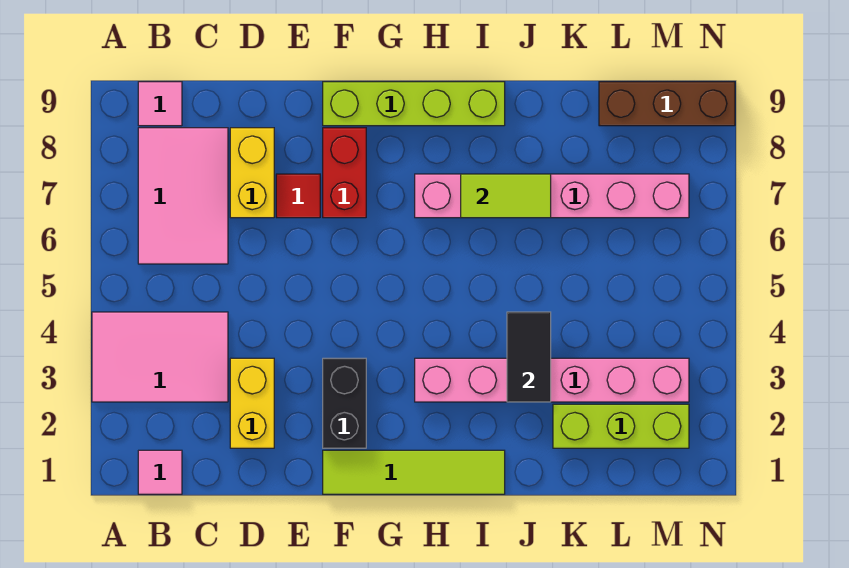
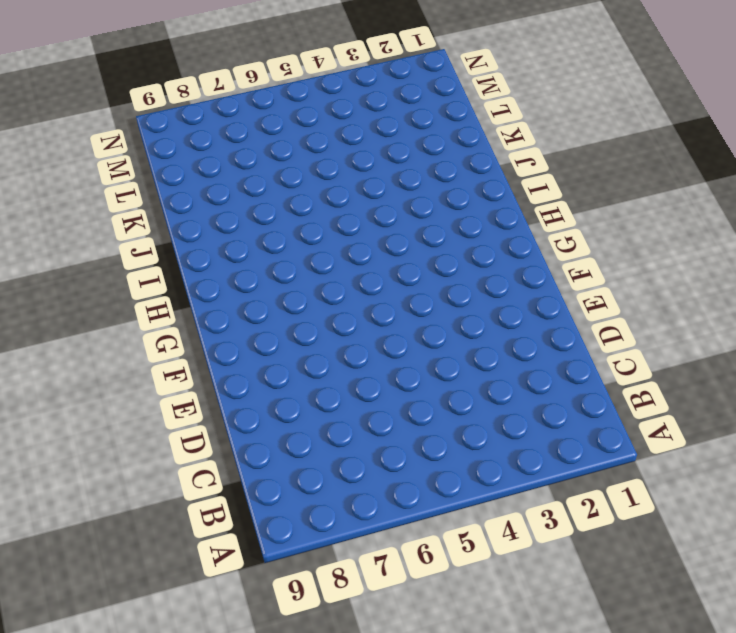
none -> pink 2x3 tile [92,312,228,402]
none -> pink 1x1 tile [138,450,182,494]
none -> pink 2x3 tile [138,128,228,264]

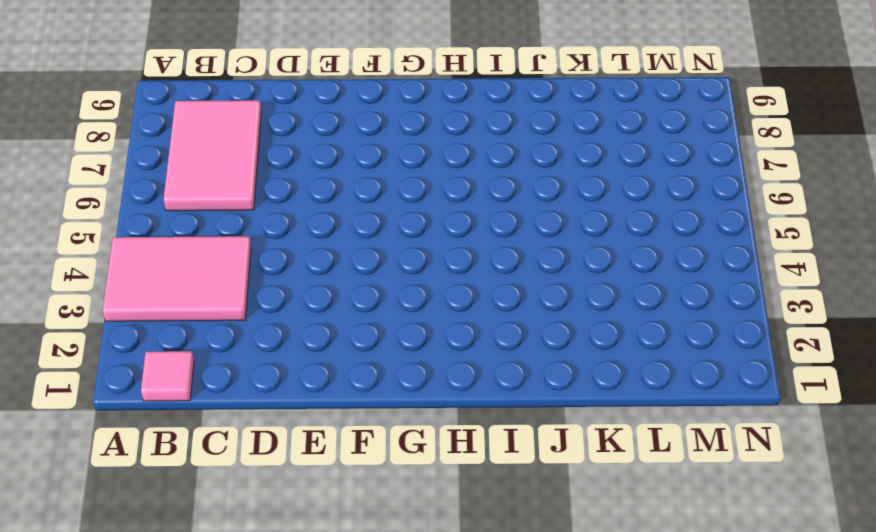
none -> pink 1x1 tile [138,82,182,126]
none -> yellow 1x2 brick [230,358,274,448]
none -> yellow 1x2 brick [230,128,274,218]

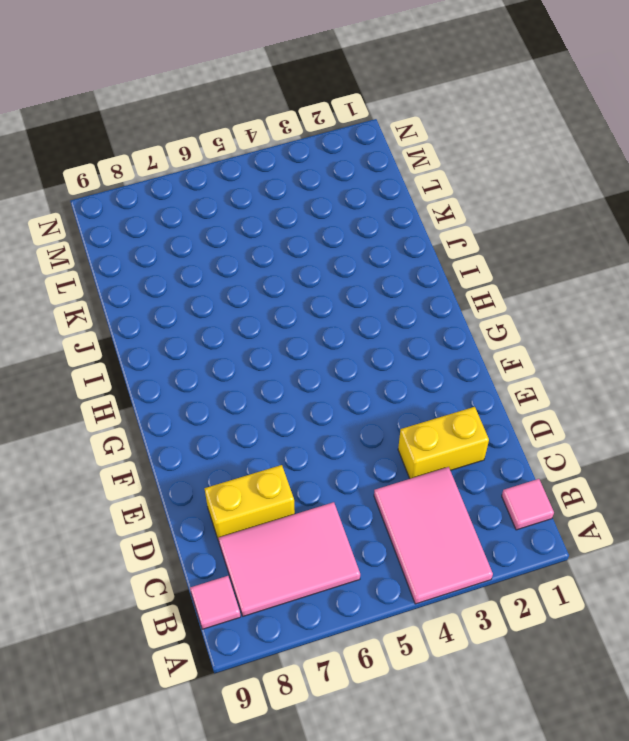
none -> red 1x1 tile [276,174,320,218]
none -> lime 1x4 tile [323,450,505,494]
none -> black 1x2 brick [323,358,366,448]

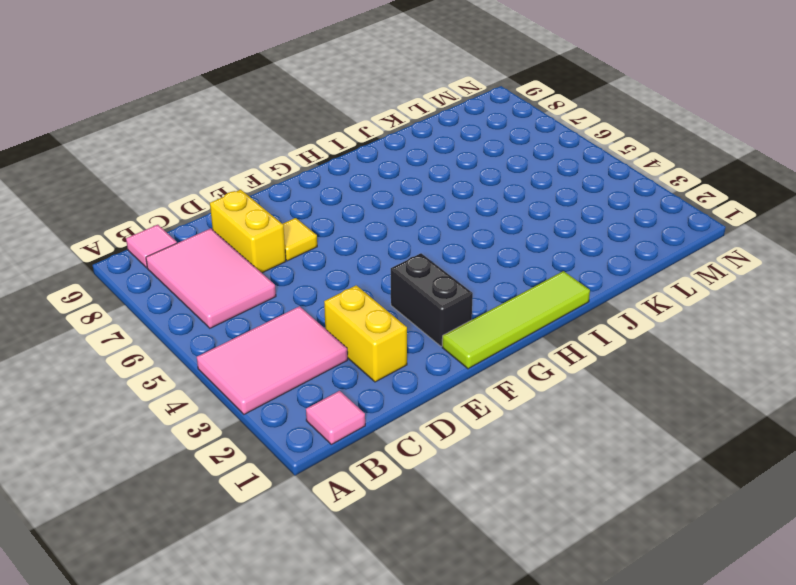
yellow 1x1 tile [283,218,317,261] -> red 1x1 tile [276,174,320,218]
none -> red 1x2 brick [323,128,366,218]
none -> lime 1x4 brick [323,82,505,126]
none -> pink 1x6 brick [415,358,689,402]

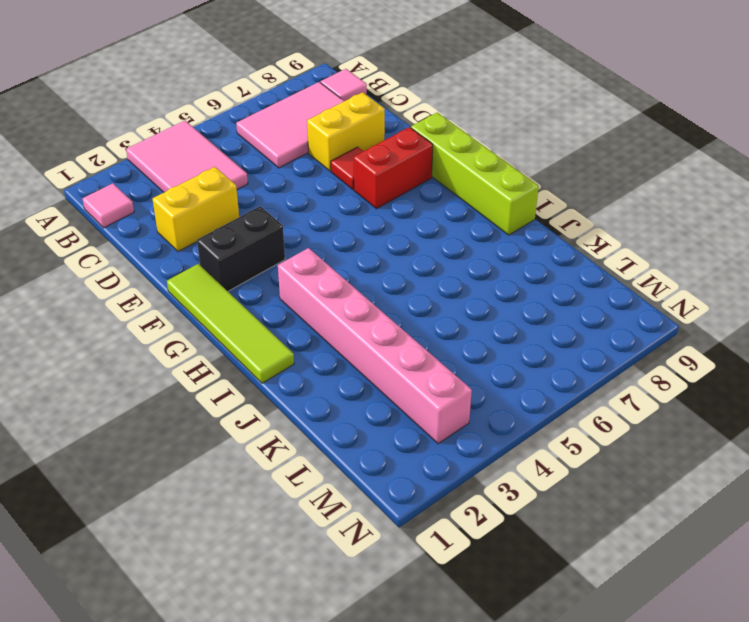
none -> pink 1x6 brick [415,174,689,218]
none -> lime 1x3 brick [553,404,689,448]
none -> brown 1x3 brick [599,82,735,126]

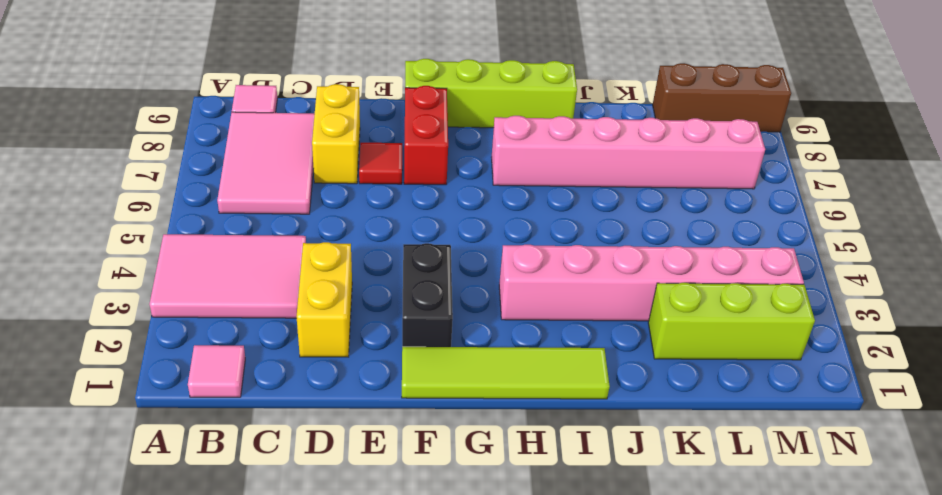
none -> lime 1x2 tile [461,174,551,218]
none -> black 1x2 tile [507,312,551,402]

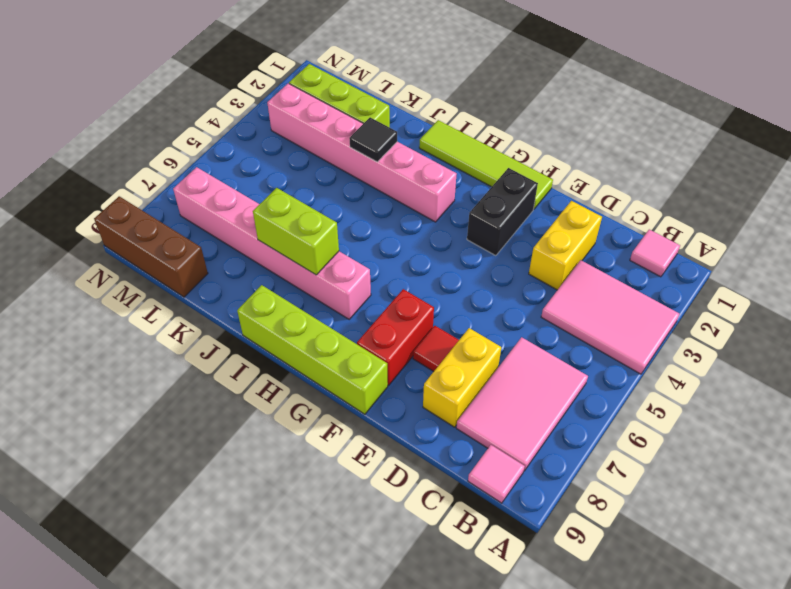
lime 1x2 brick [253,188,339,275] -> lime 1x2 tile [461,174,551,218]
black 1x1 tile [349,117,397,162] -> black 1x2 tile [507,312,551,402]

